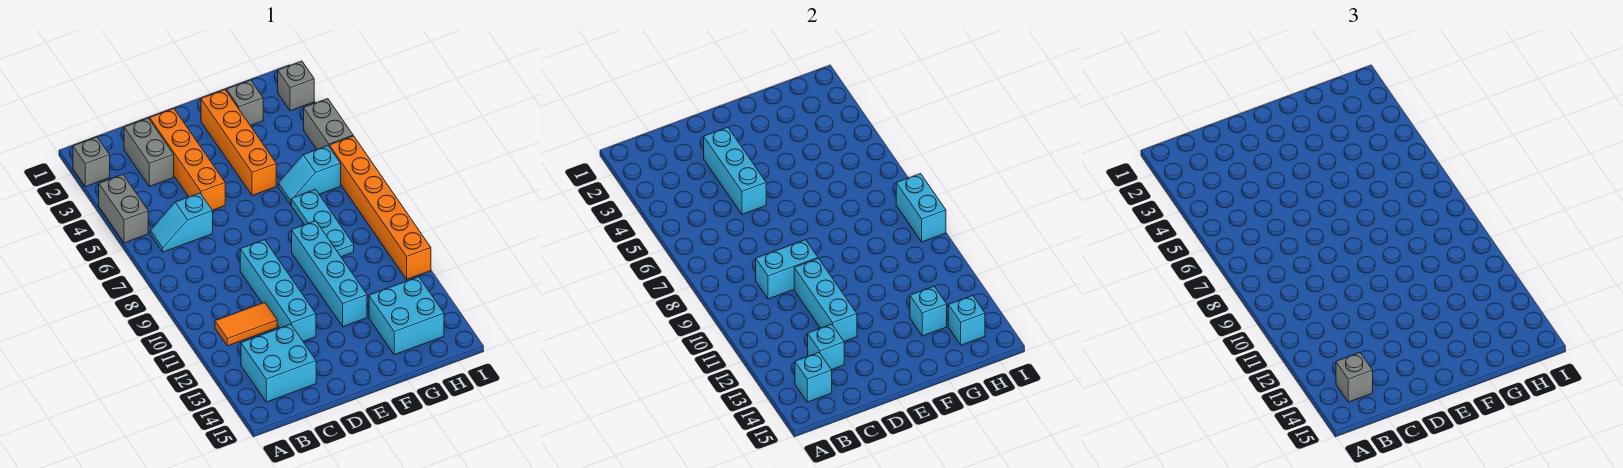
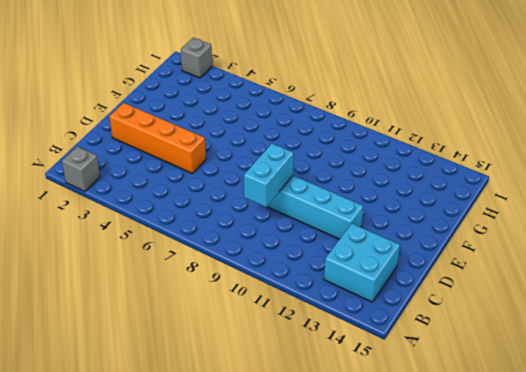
none -> grey 1x2 brick [99,175,148,243]
none -> cyan 1x2 slope [150,193,213,252]
none -> orange 1x2 tile [215,302,277,346]

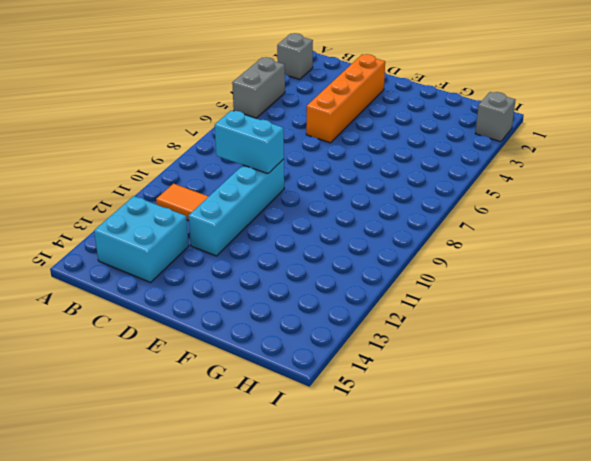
none -> cyan 1x2 slope [150,193,213,252]
none -> grey 1x2 brick [124,118,174,186]
none -> orange 1x4 brick [201,90,276,196]

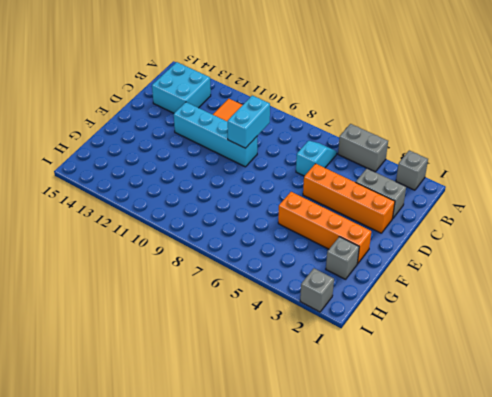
none -> cyan 1x4 brick [292,221,367,327]
none -> cyan 1x2 slope [278,146,341,205]
none -> cyan 1x3 plate [291,189,354,257]

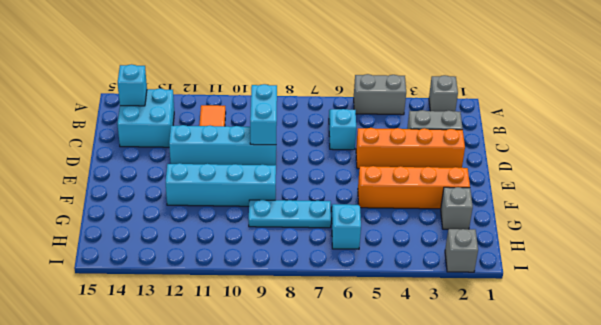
none -> cyan 2x2 brick [369,277,444,355]
none -> grey 1x2 brick [304,99,353,150]
none -> orange 1x6 brick [329,136,431,279]

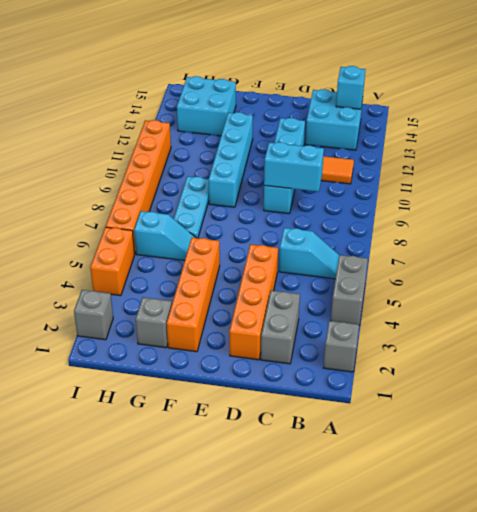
orange 1x2 brick [90,227,135,296] -> grey 1x2 brick [304,99,353,150]
none -> cyan 1x1 brick [808,324,844,370]
none -> cyan 1x3 brick [704,127,766,214]
none -> cyan 1x3 brick [794,258,857,341]

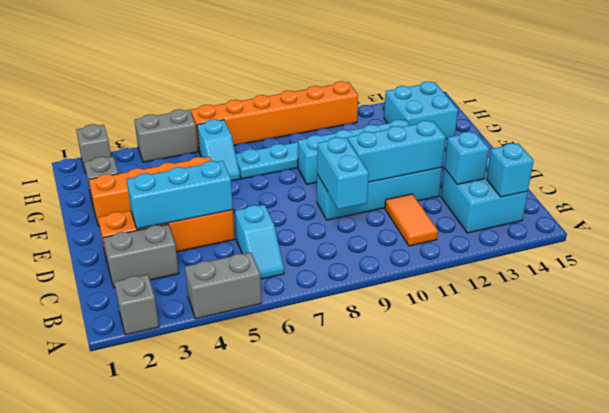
none -> cyan 1x1 brick [910,286,947,336]
none -> cyan 1x1 brick [948,295,985,345]
none -> cyan 1x2 brick [896,174,946,242]

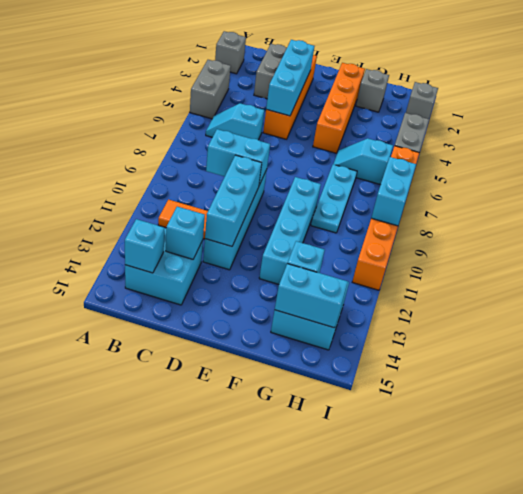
cyan 1x2 brick [275,264,348,328] -> cyan 1x1 brick [948,295,985,345]
none -> grey 1x1 brick [1336,353,1373,402]

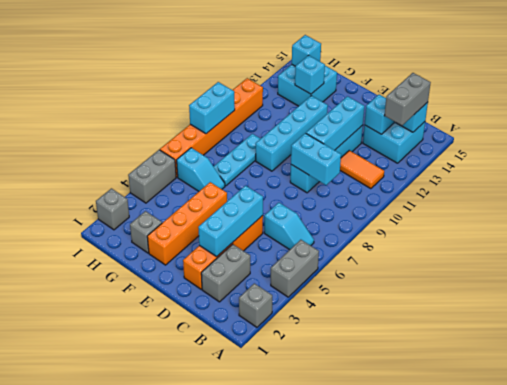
grey 1x2 brick [384,73,431,125] -> grey 1x1 brick [1336,353,1373,402]

